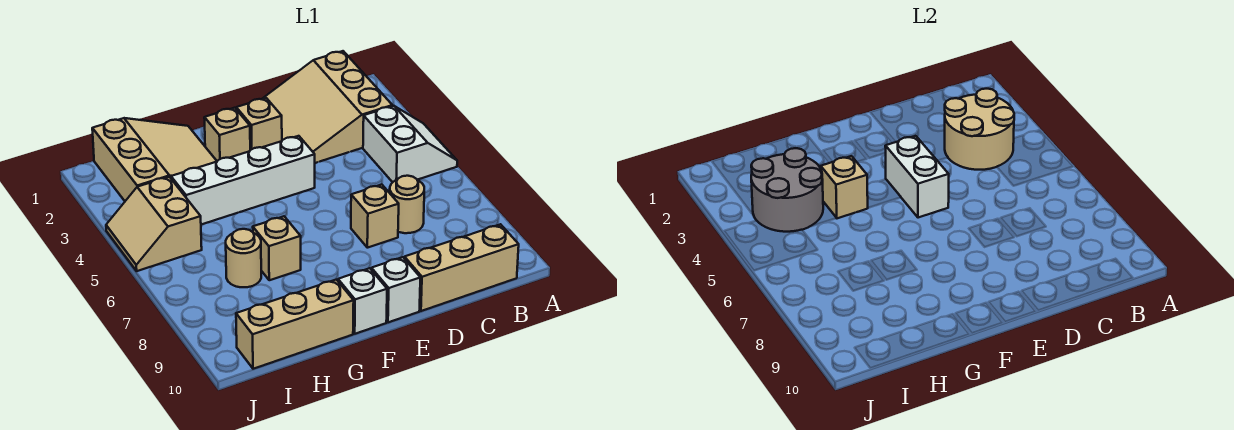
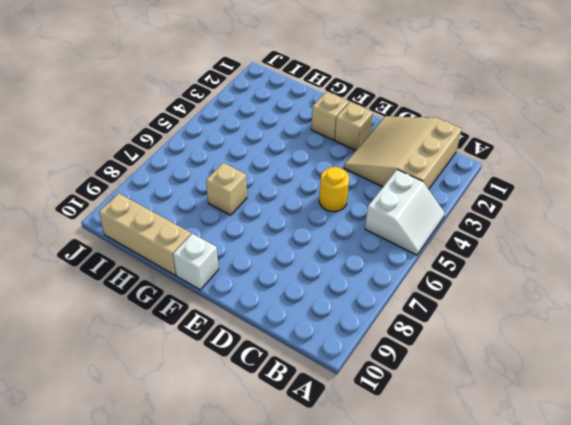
yellow 1x1 round brick [319,167,349,212] -> none
none -> tan 1x3 brick [405,224,519,311]
none -> tan 1x1 round brick [390,176,424,233]
none -> tan 1x1 brick [351,185,399,248]

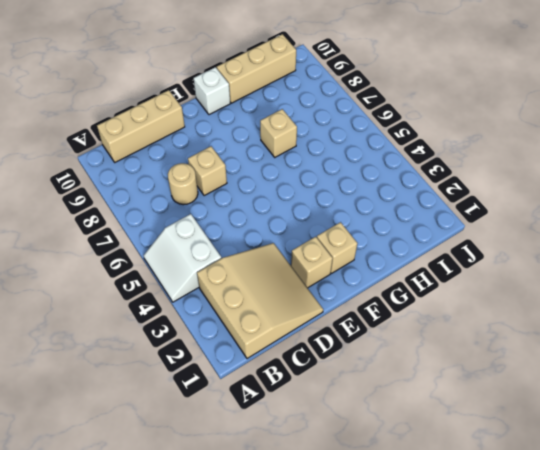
none -> white 1x4 brick [171,136,315,225]
none -> white 1x1 brick [371,257,420,322]
none -> tan 3x3 slope [92,118,217,201]

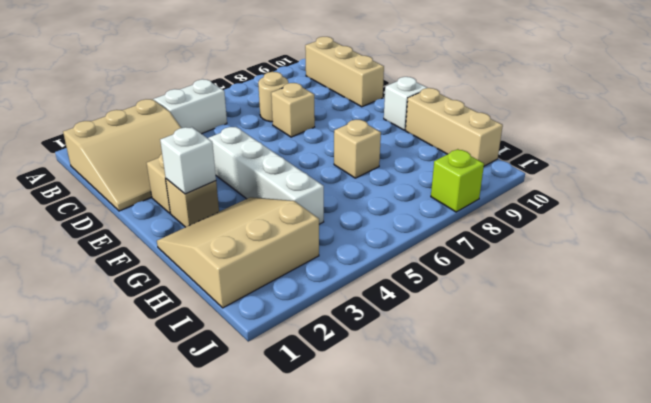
white 1x1 brick [160,127,216,194] -> white 1x1 brick moved to [371,257,420,322]
lime 1x1 brick [431,149,484,212] -> none
none -> tan 1x1 round brick [226,229,261,287]
none -> tan 2x2 slope [106,177,202,271]
none -> tan 2x2 round brick [945,89,1014,170]

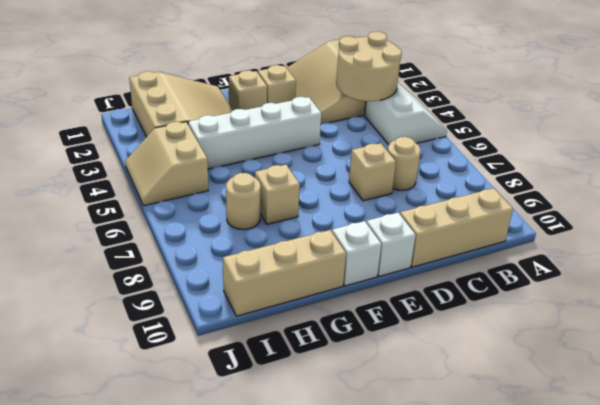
none -> white 1x2 brick [885,136,949,218]
none -> tan 1x1 brick [821,156,868,218]
none -> grey 2x2 round brick [751,148,823,232]

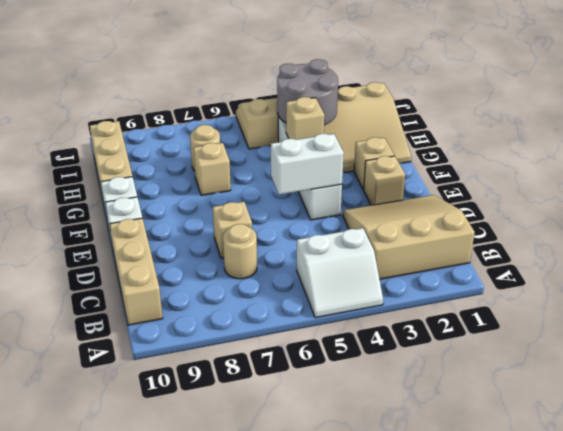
none -> tan 2x2 round brick [945,89,1014,170]

